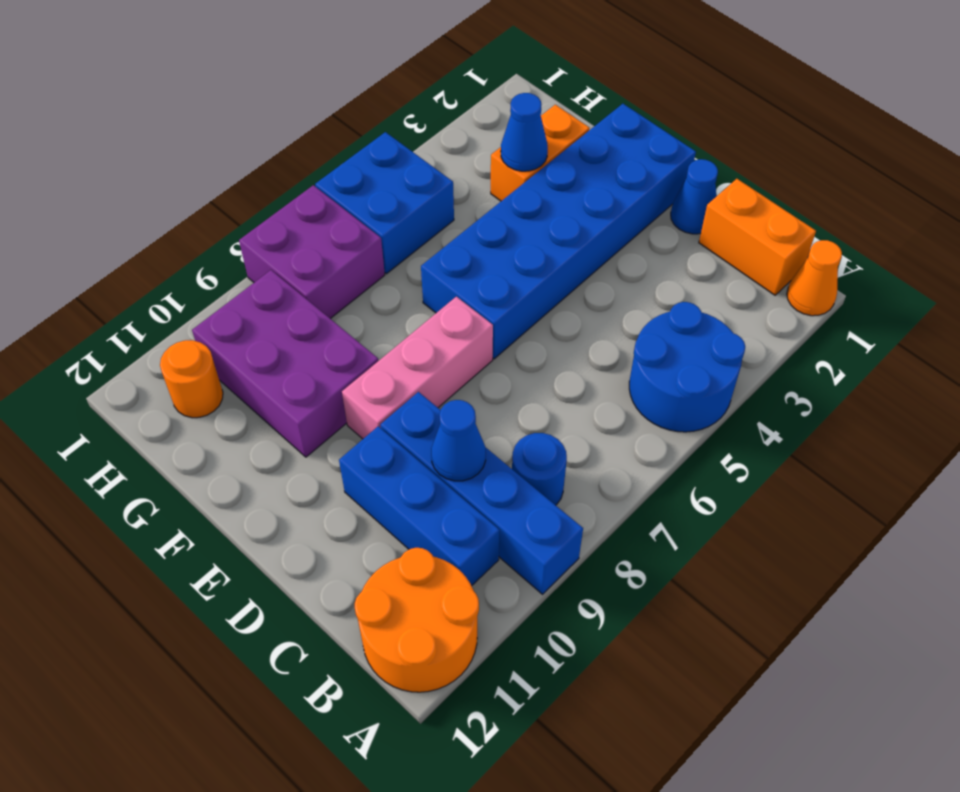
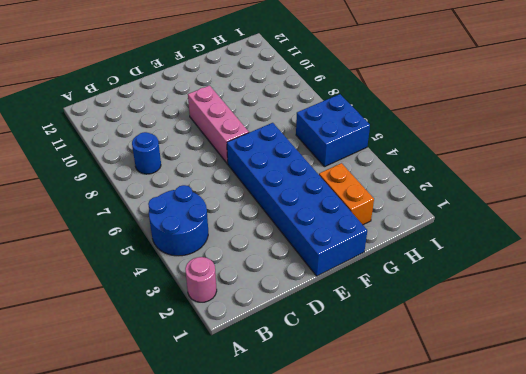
pink 1x1 round brick [185,257,217,302] -> none
none -> orange 1x1 cone [787,240,842,316]
none -> blue 1x4 brick [380,392,583,594]
none -> orange 2x2 round brick [355,548,479,692]

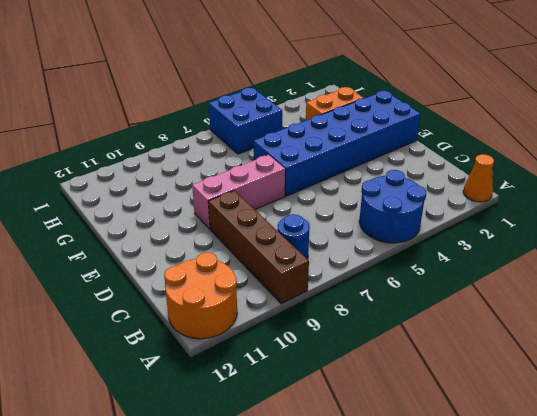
brown 1x4 brick [208,190,309,304] -> blue 1x4 brick [380,392,583,594]
none -> orange 1x2 brick [699,179,816,295]
none -> blue 1x3 brick [339,426,500,586]
none -> blue 1x1 cone [671,159,718,234]

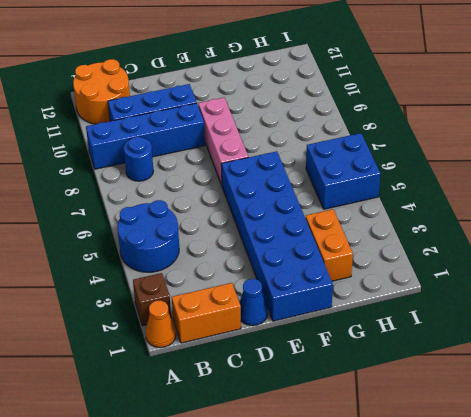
brown 1x1 brick [133,273,171,326] -> none
none -> purple 2x3 brick [192,270,378,457]
none -> purple 2x2 brick [239,185,385,319]
none -> orange 1x1 round brick [160,340,223,418]

